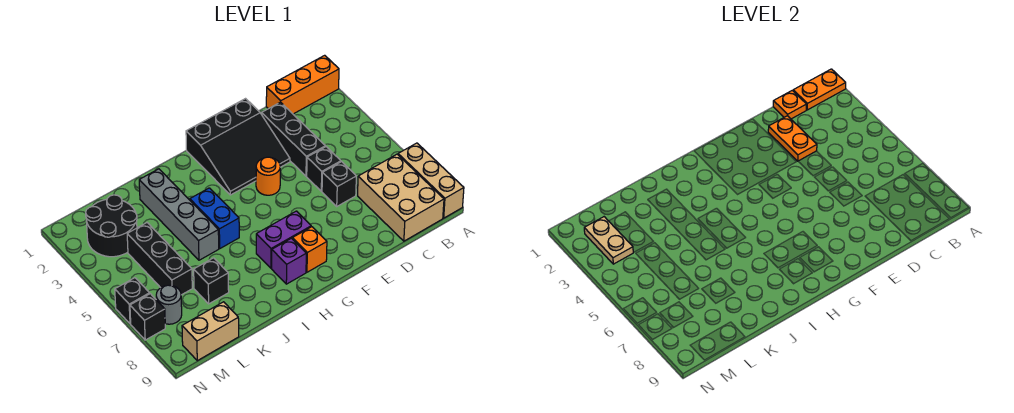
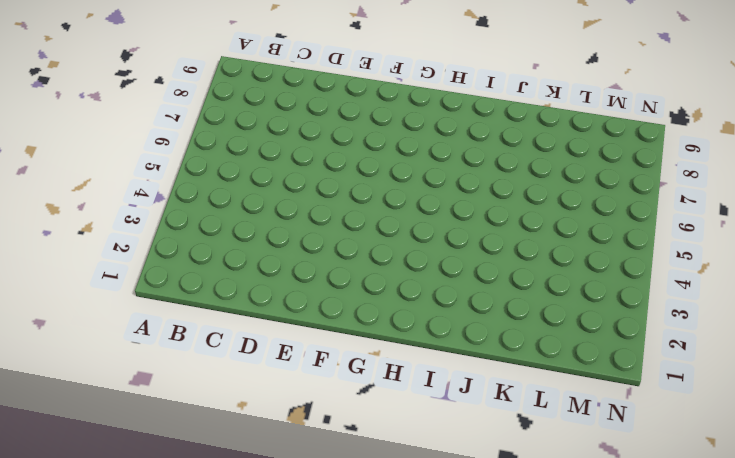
none -> orange 1x3 brick [266,55,339,114]
none -> tan 1x3 brick [398,143,464,218]
none -> tan 2x3 brick [358,154,444,241]

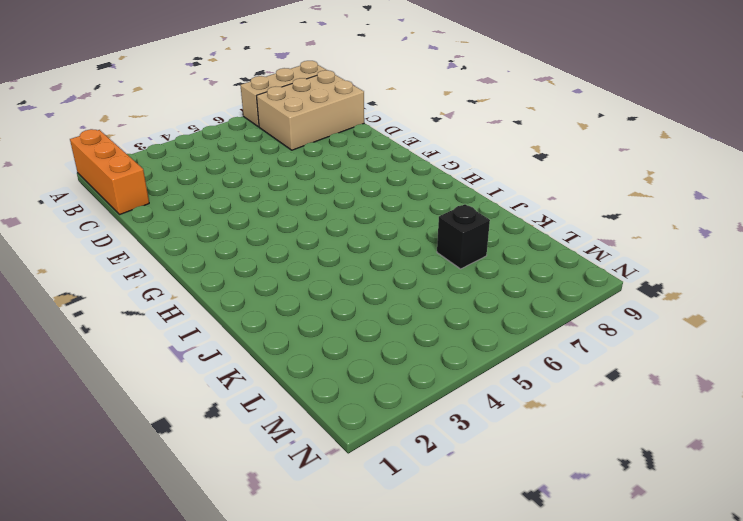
none -> black 1x3 brick [262,102,325,176]
none -> black 1x1 brick [307,147,341,191]
none -> black 1x1 brick [322,162,356,206]

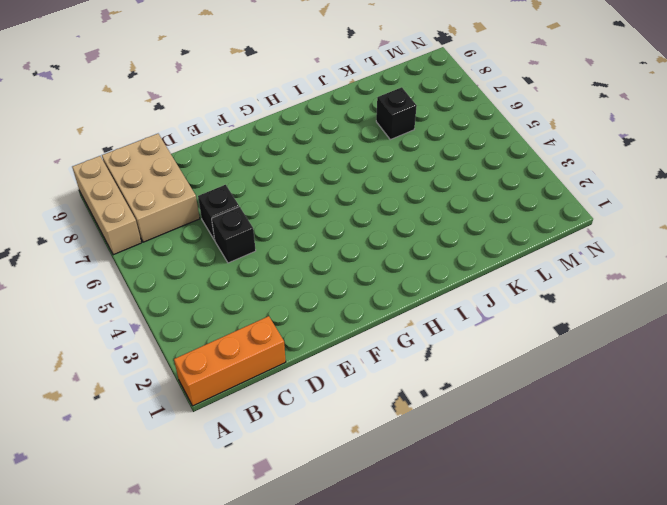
none -> black 1x3 brick [262,102,325,176]
none -> black 3x3 slope [186,99,290,195]
none -> orange 1x1 round brick [256,157,280,195]

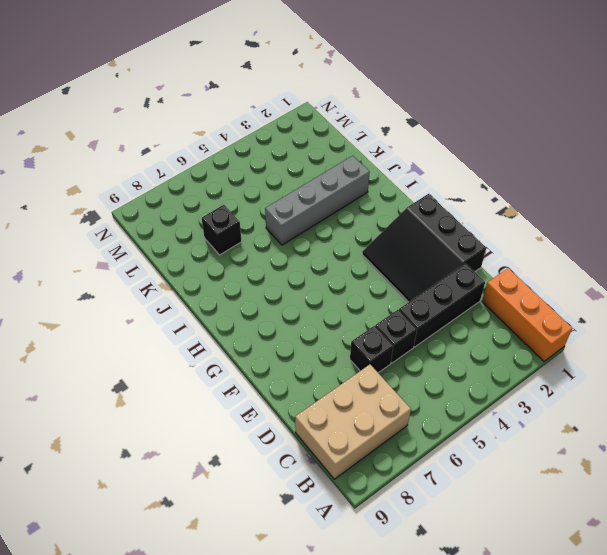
none -> tan 1x3 brick [398,143,464,218]
none -> orange 1x1 round brick [256,157,280,195]
none -> purple 1x2 brick [256,211,311,268]

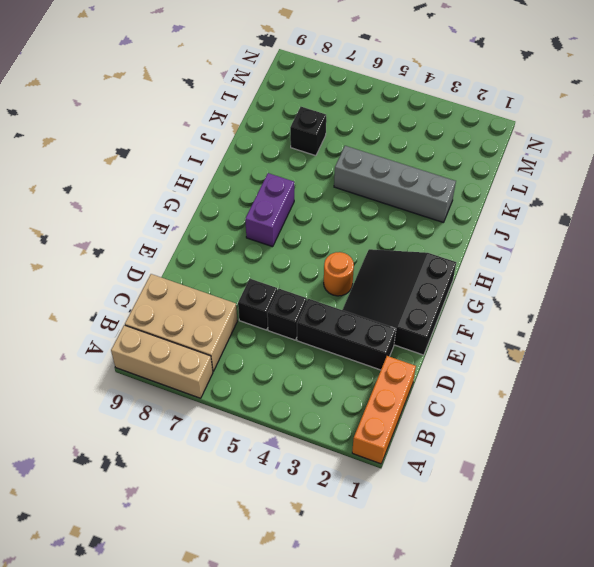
none -> orange 1x1 brick [292,227,327,272]
none -> purple 1x1 brick [272,238,306,284]
none -> blue 1x2 brick [190,188,239,248]

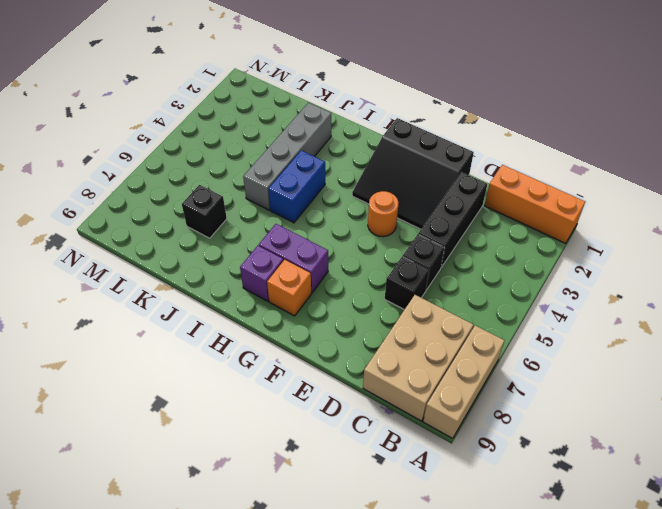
none -> black 2x2 round brick [86,195,137,257]
none -> black 1x3 brick [127,223,192,295]
none -> tan 1x2 brick [182,302,239,361]

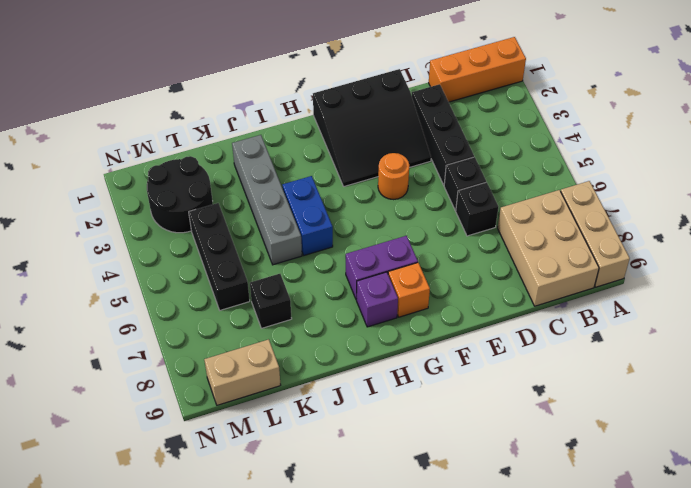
none -> grey 1x1 round brick [156,285,182,324]
none -> black 1x1 brick [115,278,150,324]
none -> black 1x1 brick [130,294,165,340]

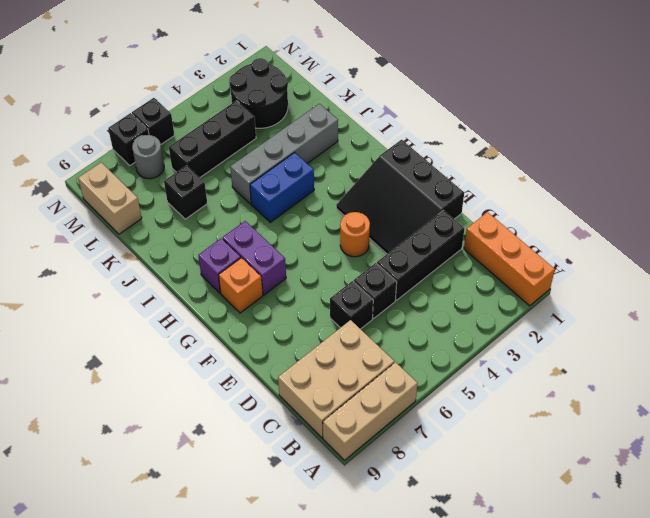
none -> orange 1x2 plate [793,69,846,110]
none -> orange 1x1 plate [773,91,807,119]
none -> orange 1x2 plate [768,116,817,161]

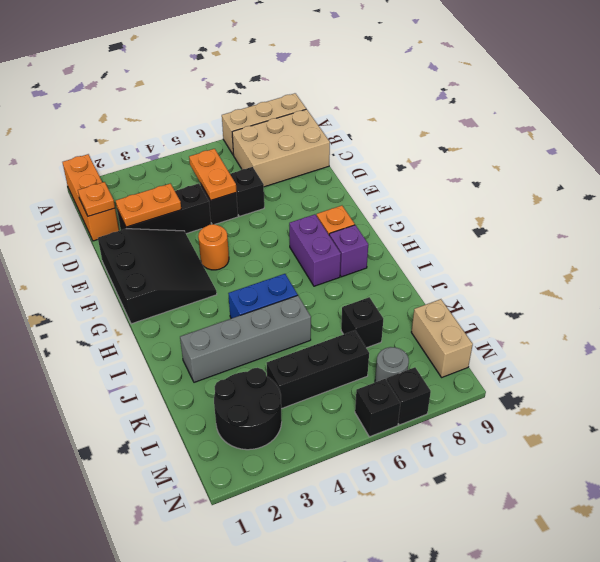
orange 1x2 plate [189,149,237,200] -> orange 1x2 plate moved to [793,69,846,110]
none -> tan 1x2 plate [584,217,633,264]

